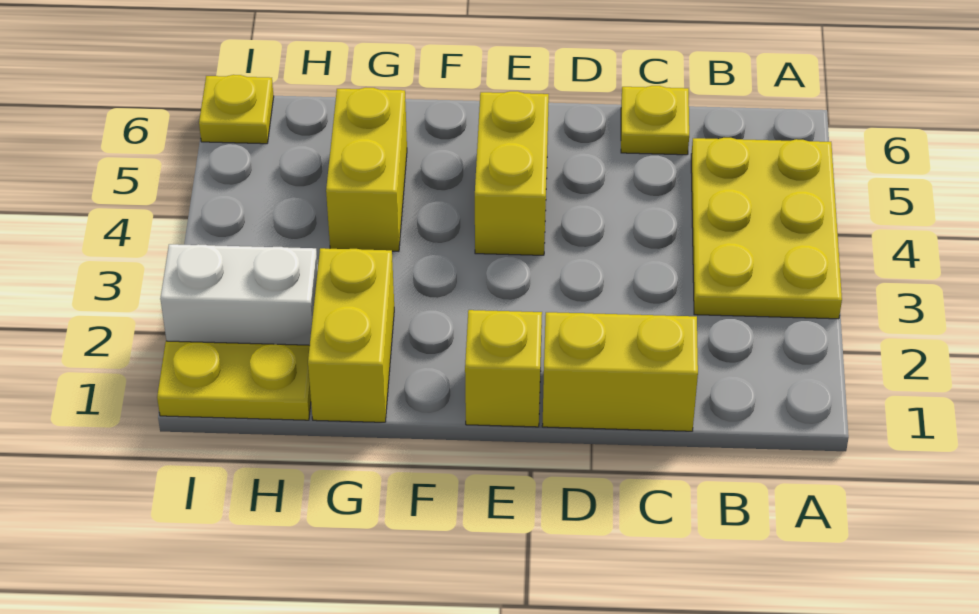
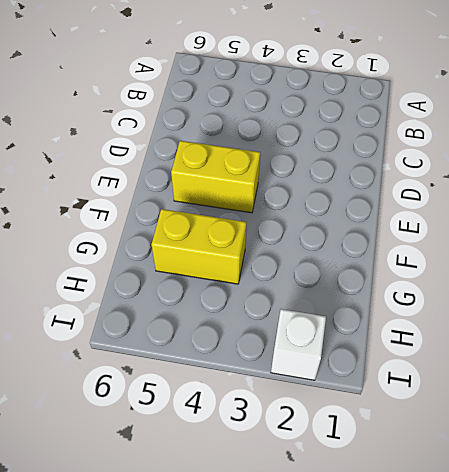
white 1x1 brick [271,309,326,380] -> white 1x2 brick [160,244,318,345]
none -> yellow 2x3 plate [691,138,842,319]
none -> yellow 1x2 brick [542,312,698,431]

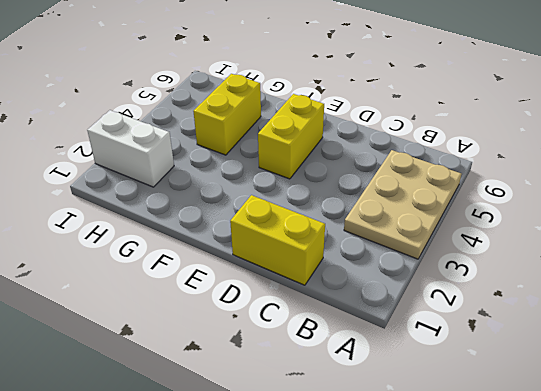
tan 2x3 plate [344,150,461,259] -> yellow 2x3 plate [691,138,842,319]
none -> yellow 1x1 plate [621,86,689,155]
none -> yellow 1x1 brick [465,310,542,427]

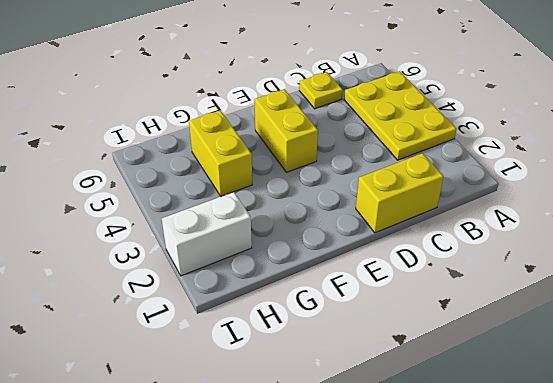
none -> yellow 1x1 brick [465,310,542,427]
none -> yellow 1x2 brick [308,248,394,422]

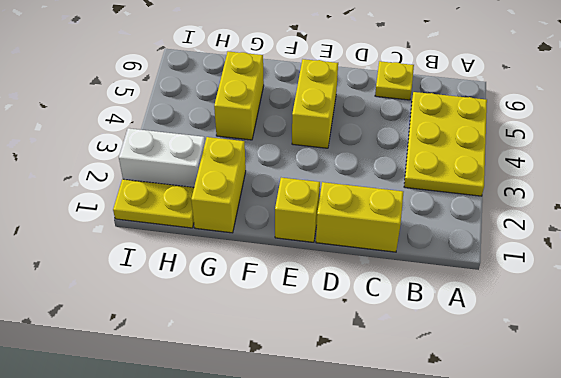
none -> yellow 1x1 plate [199,75,274,144]

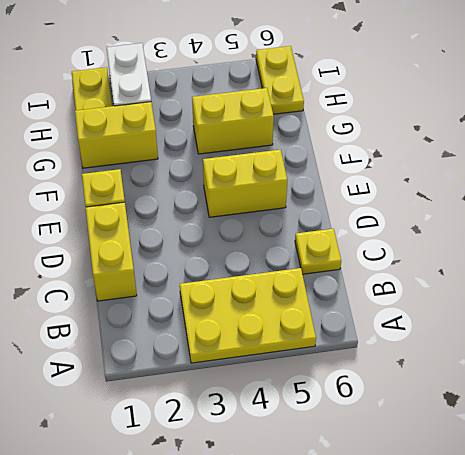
yellow 1x2 plate [256,46,304,114] -> yellow 1x1 plate [199,75,274,144]

